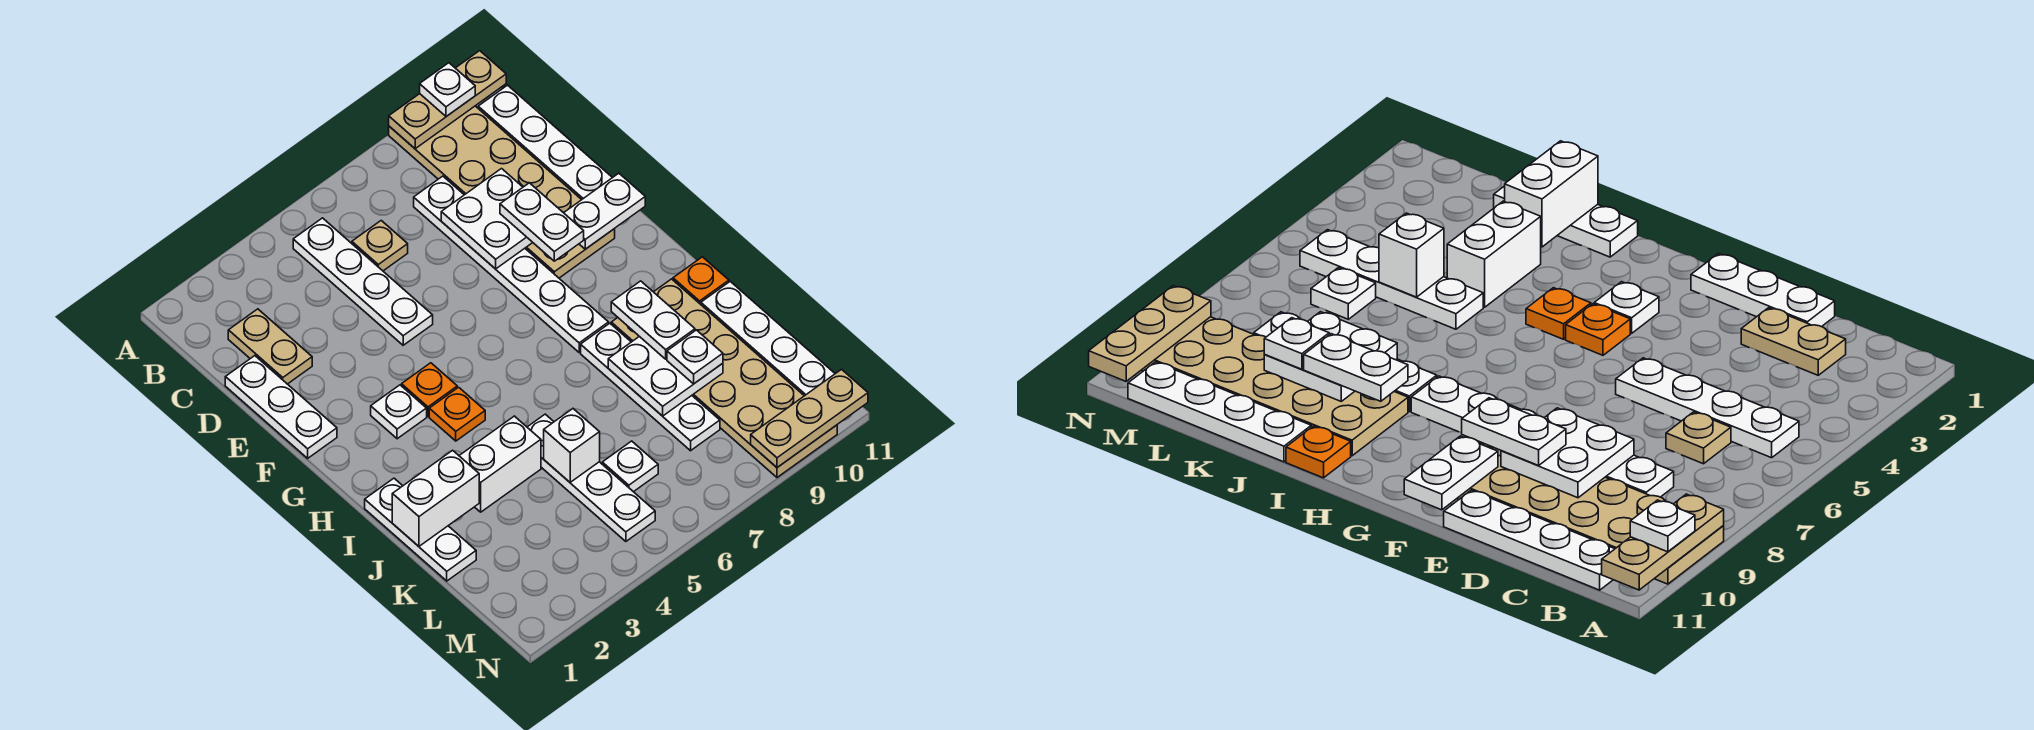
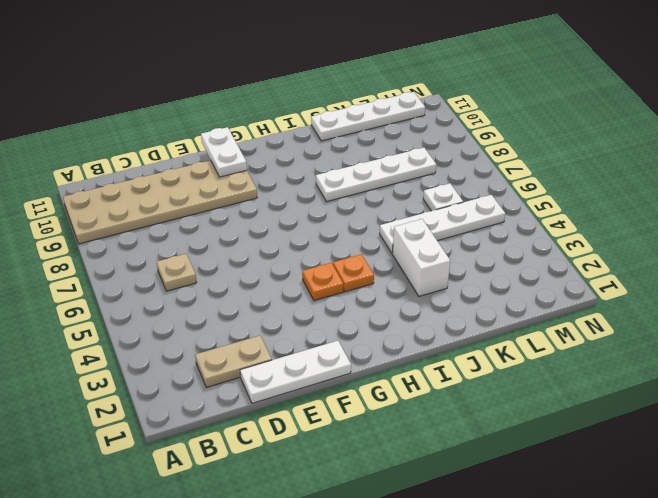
none -> white 1x4 plate [293,218,433,345]
none -> white 1x4 plate [478,85,612,200]
none -> white 1x6 plate [414,176,609,352]

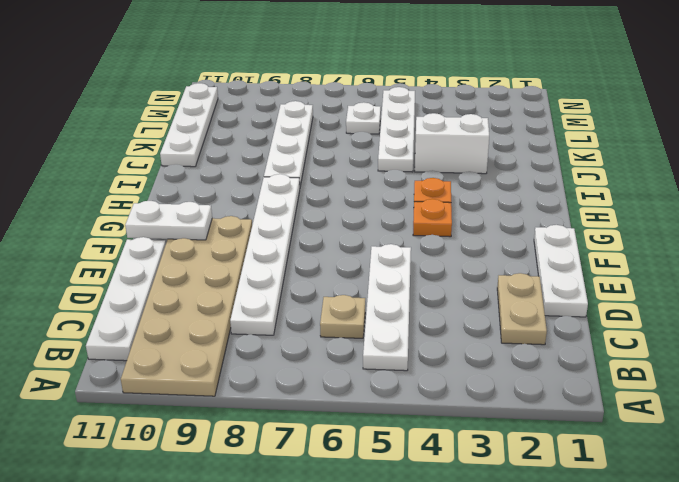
none -> white 1x1 plate [371,385,427,439]
none -> white 1x3 plate [365,478,476,581]
none -> tan 2x6 plate [611,279,837,477]

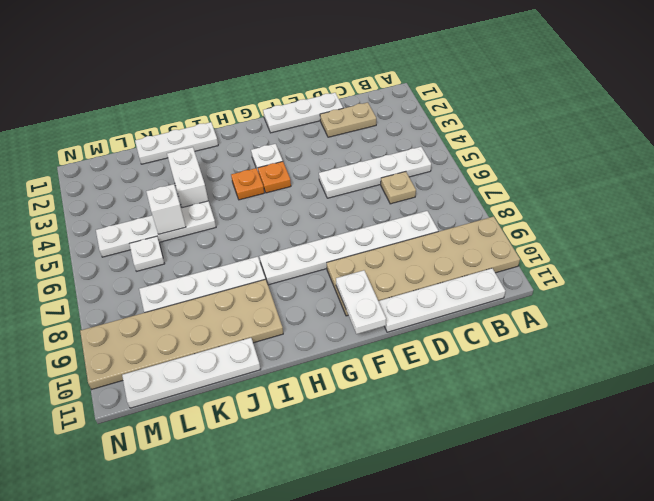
none -> orange 1x1 plate [673,257,729,304]
none -> tan 1x3 plate [389,51,506,149]
none -> white 2x2 plate [441,169,533,269]

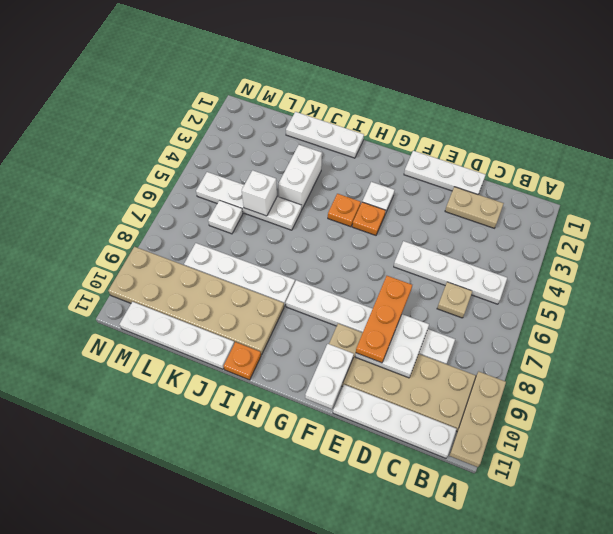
orange 1x3 plate [356,276,412,363] -> white 1x2 plate [500,183,584,261]
none -> white 1x2 brick [392,450,479,546]
none -> white 2x2 plate [608,336,723,416]
none -> tan 1x3 plate [751,369,868,467]

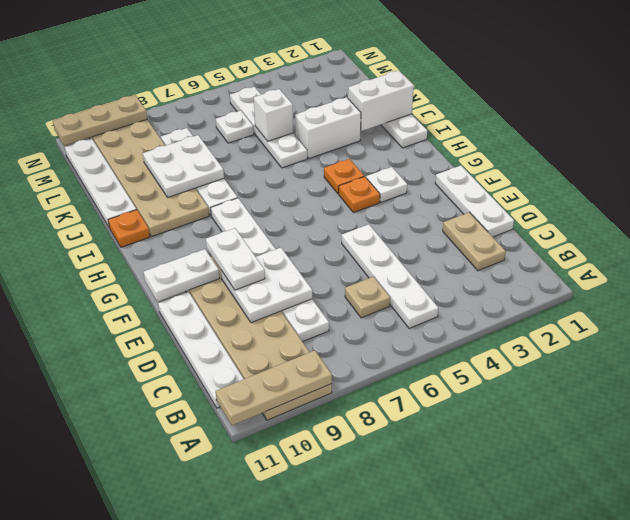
none -> white 1x1 plate [420,63,475,117]
none -> white 1x2 plate [611,281,695,359]
none -> white 1x1 plate [667,330,723,384]

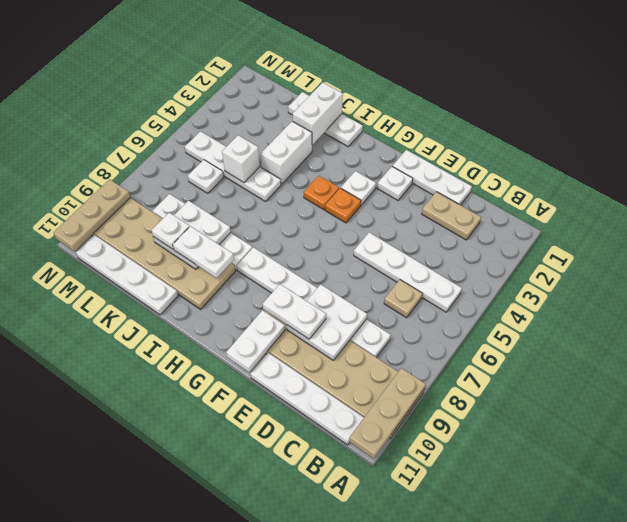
white 1x1 plate [377,166,413,200] -> white 1x1 plate moved to [420,63,475,117]
none -> orange 1x1 plate [673,257,729,304]

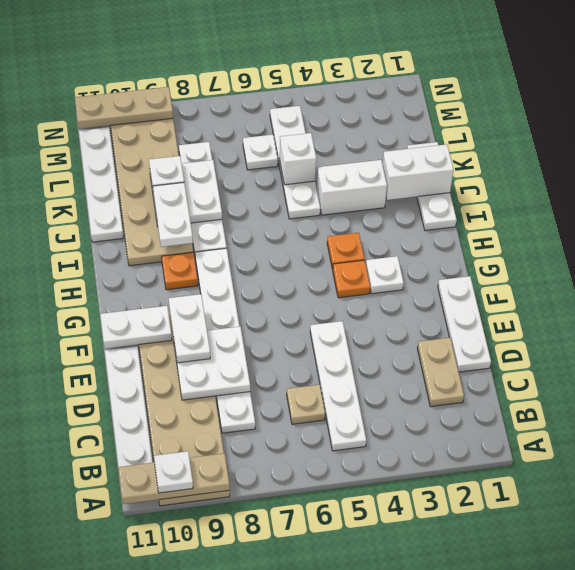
orange 1x1 plate [162,252,198,290] -> orange 1x1 plate moved to [673,257,729,304]

